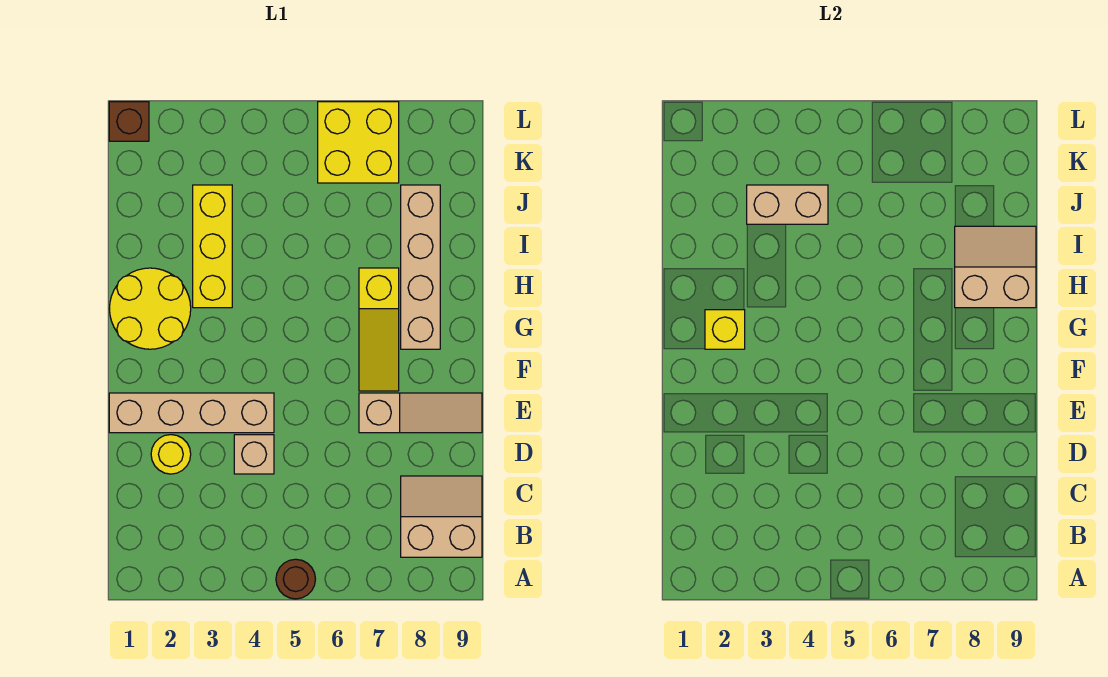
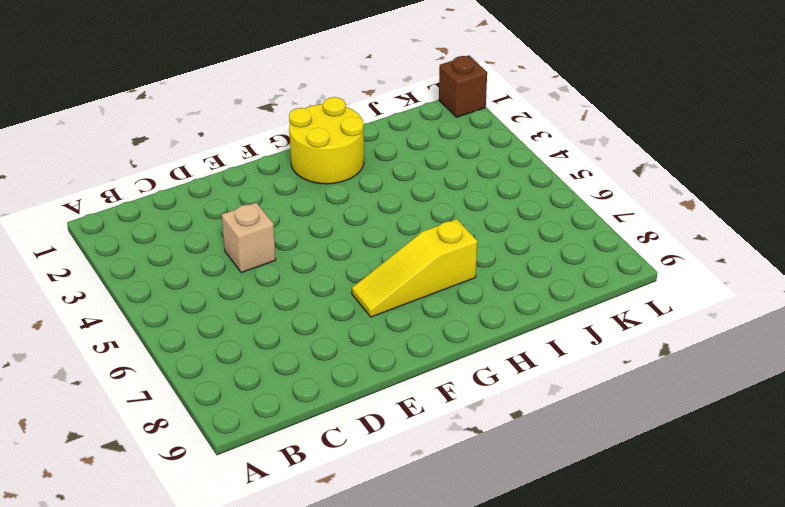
none -> brown 1x1 round brick [276,559,315,599]
none -> tan 2x2 slope [401,476,482,557]
none -> yellow 1x1 round brick [151,435,191,474]

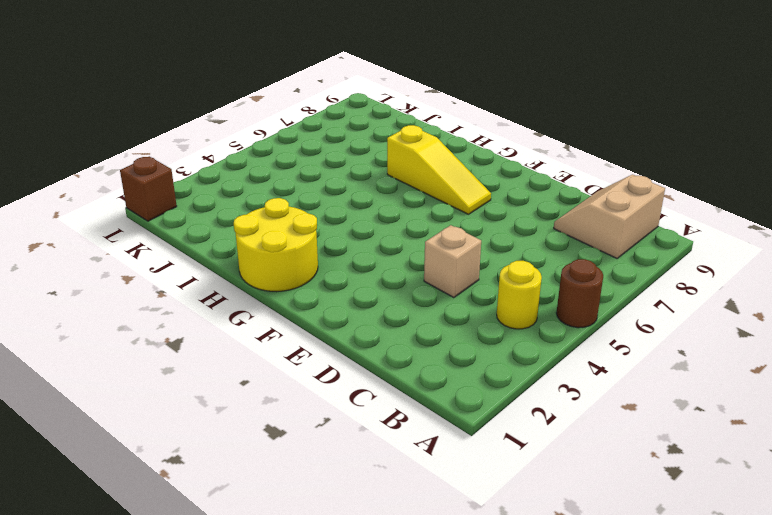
yellow 1x1 round brick [497,261,542,329] -> yellow 1x1 round brick moved to [151,435,191,474]
none -> tan 1x4 brick [109,393,274,433]
none -> tan 1x3 slope [359,393,482,433]
none -> tan 1x4 brick [401,185,440,349]

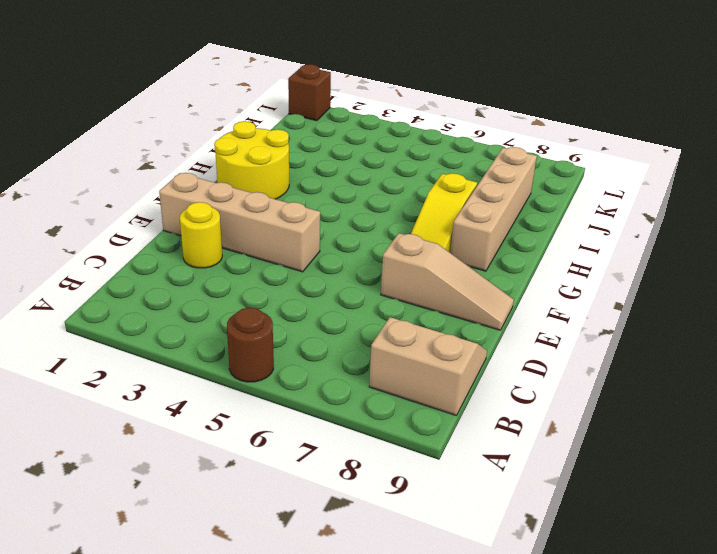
none -> tan 1x1 brick [234,435,274,474]
none -> yellow 1x3 brick [193,185,232,308]
none -> yellow 2x2 brick [318,102,399,183]

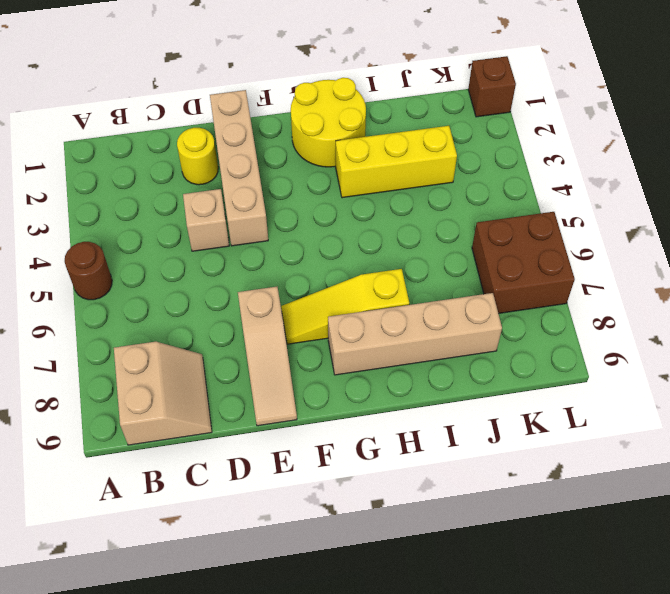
brown 2x2 brick [472,212,575,313] -> yellow 2x2 brick [318,102,399,183]
none -> yellow 1x1 brick [705,310,745,349]
none -> tan 2x2 slope [955,226,1036,308]
none -> tan 1x2 brick [747,185,828,224]

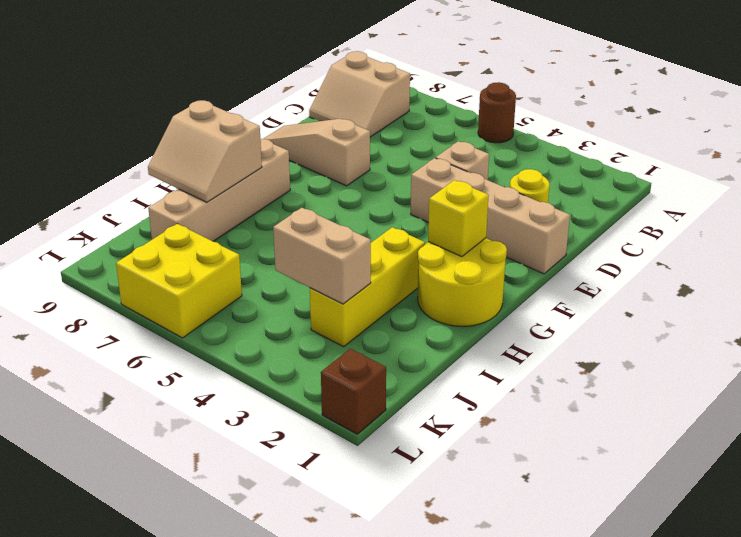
none -> yellow 1x3 slope [359,268,399,391]

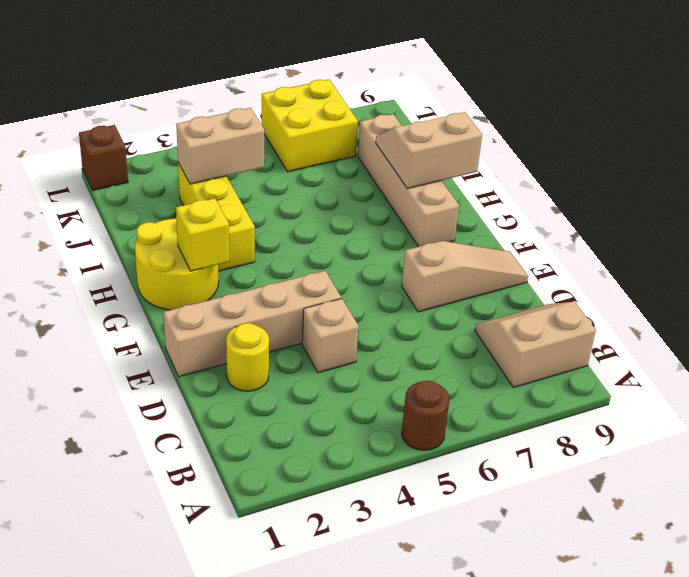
none -> yellow 1x3 slope [359,268,399,391]

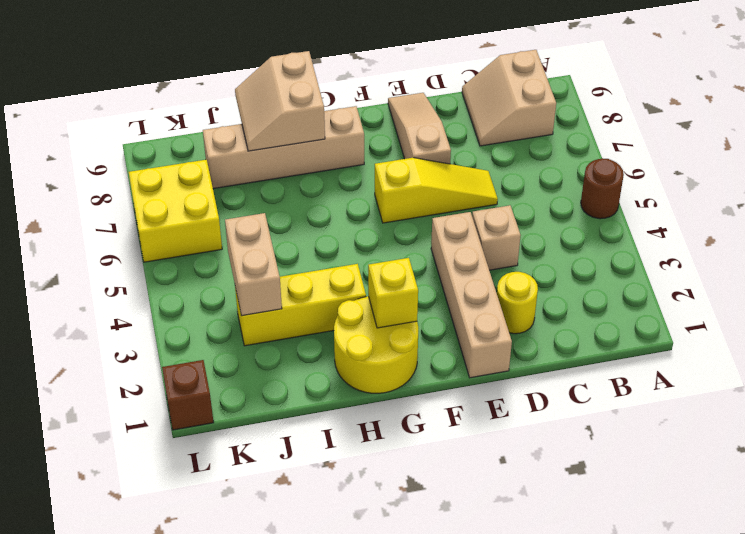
yellow 1x3 slope [375,158,498,223] -> yellow 1x3 slope moved to [359,268,399,391]

